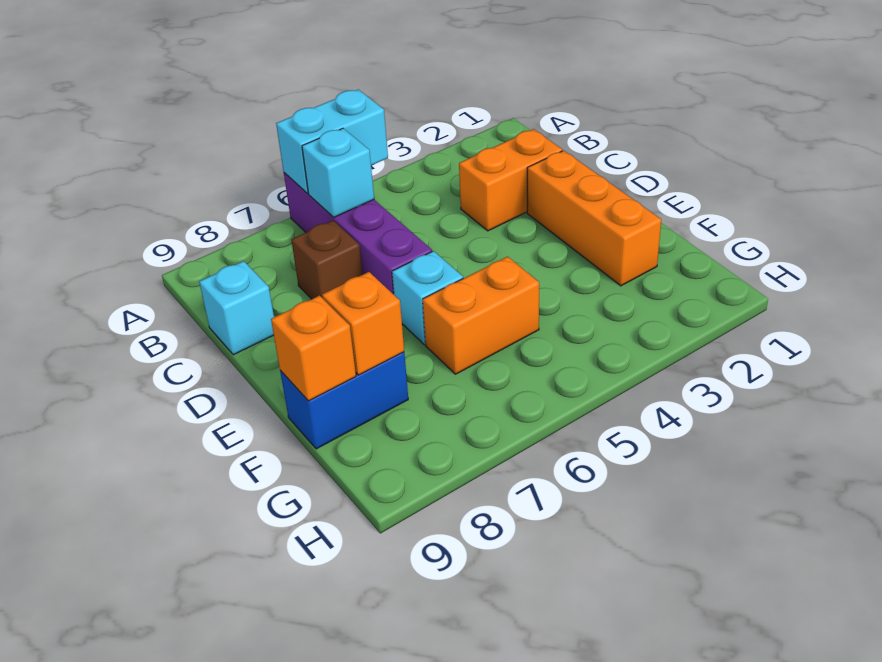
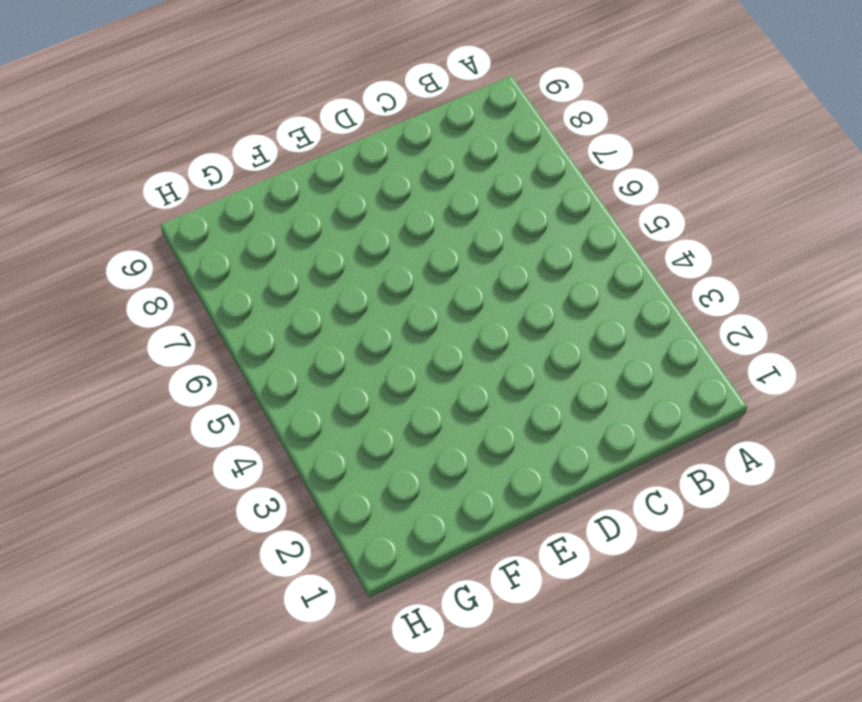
none -> purple 1x4 brick [284,173,432,294]
none -> orange 1x2 brick [459,129,562,231]
none -> brown 1x1 brick [291,221,363,299]

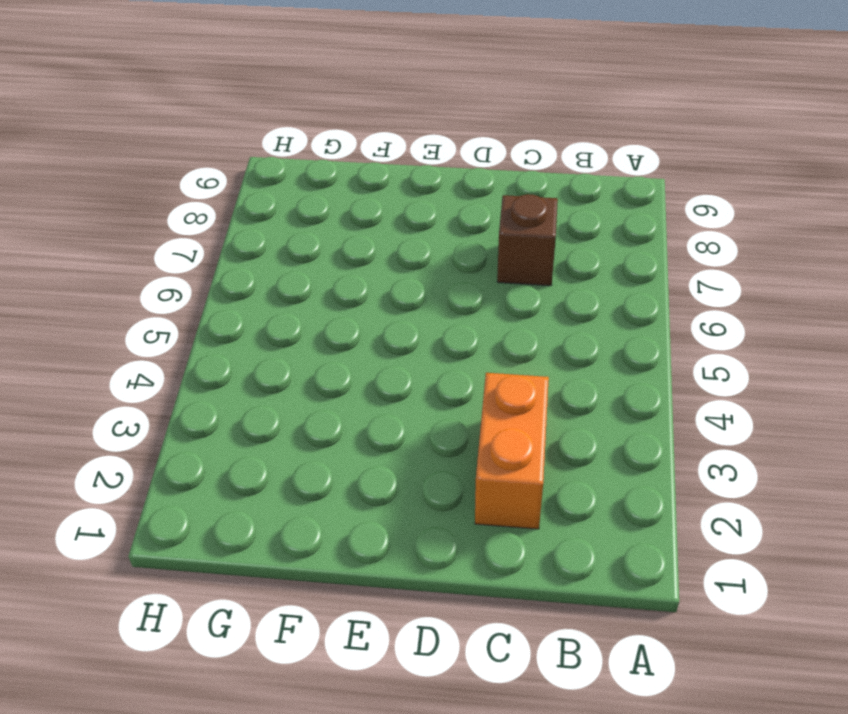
none -> purple 1x4 brick [284,173,432,294]
none -> cyan 1x1 brick [199,261,274,355]
none -> orange 1x3 brick [527,150,661,286]

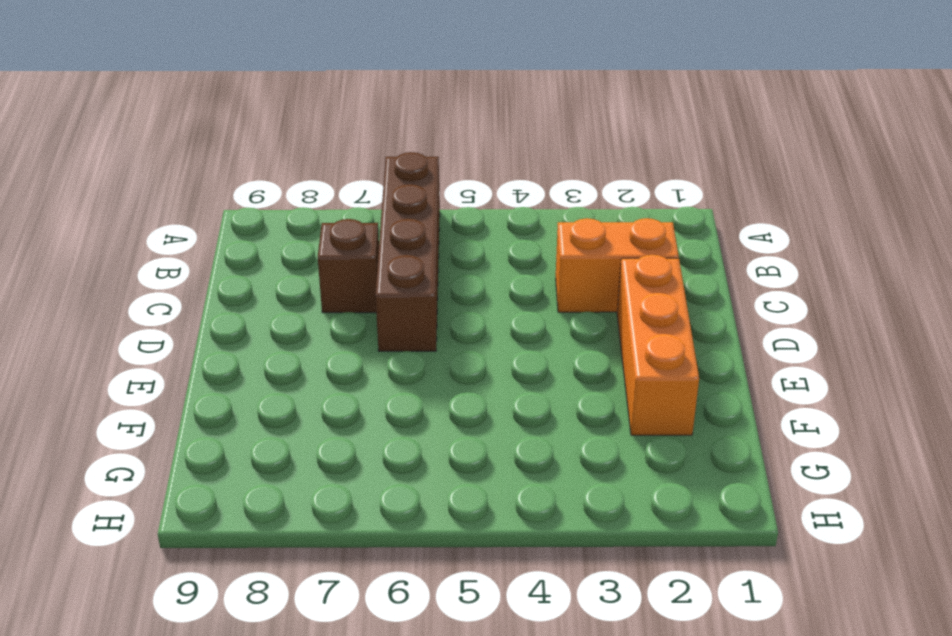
brown 1x4 brick [376,152,440,351] -> purple 1x4 brick [284,173,432,294]
none -> cyan 1x1 brick [199,261,274,355]
none -> cyan 1x1 brick [392,251,463,345]
none -> orange 1x2 brick [423,257,539,374]

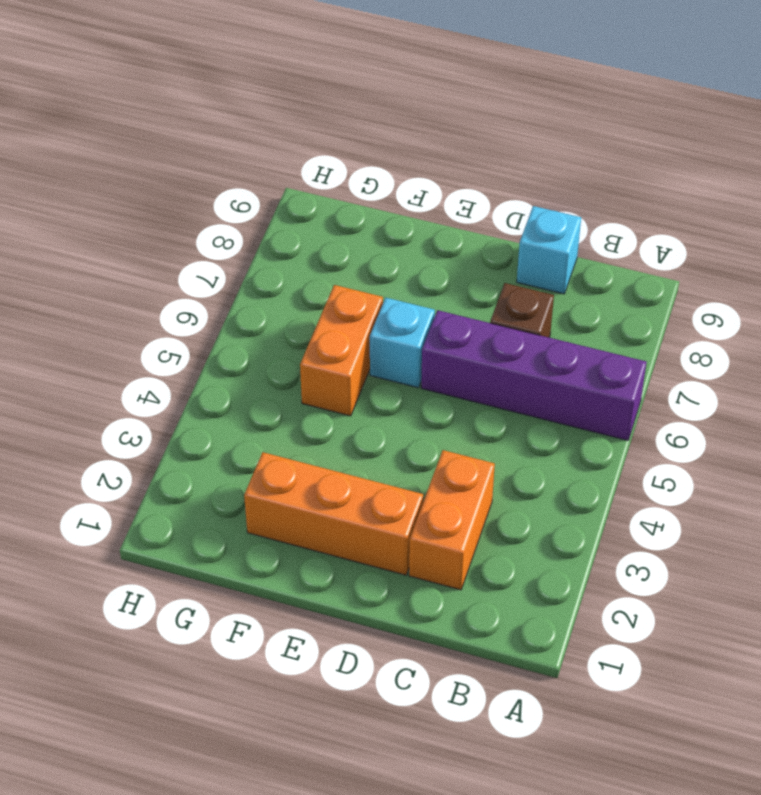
none -> blue 1x2 brick [280,352,408,449]
none -> cyan 1x2 brick [276,89,388,194]
none -> cyan 1x1 brick [302,128,374,217]

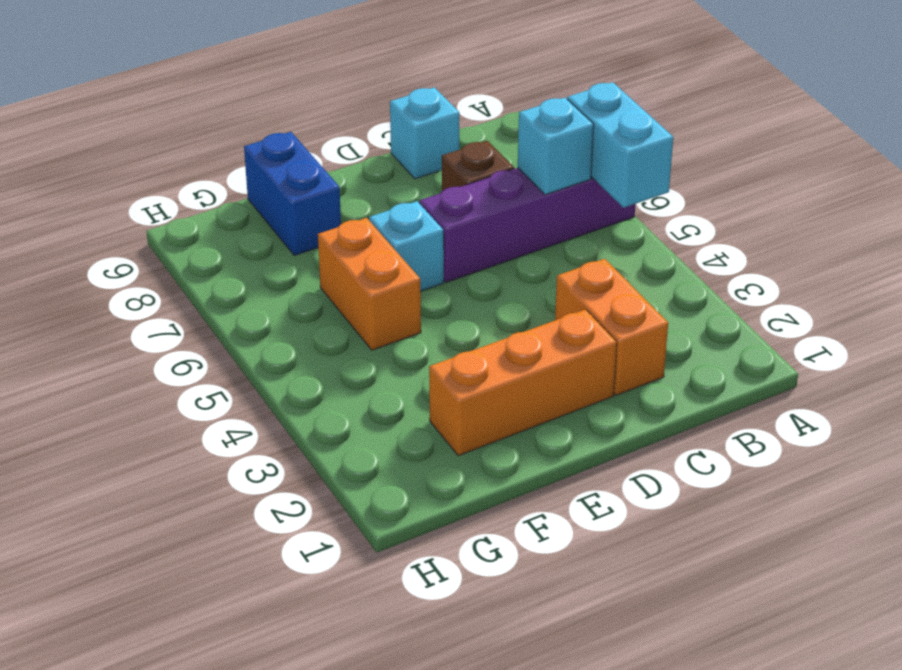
none -> orange 1x1 brick [322,272,404,375]
none -> orange 1x1 brick [271,296,356,401]

